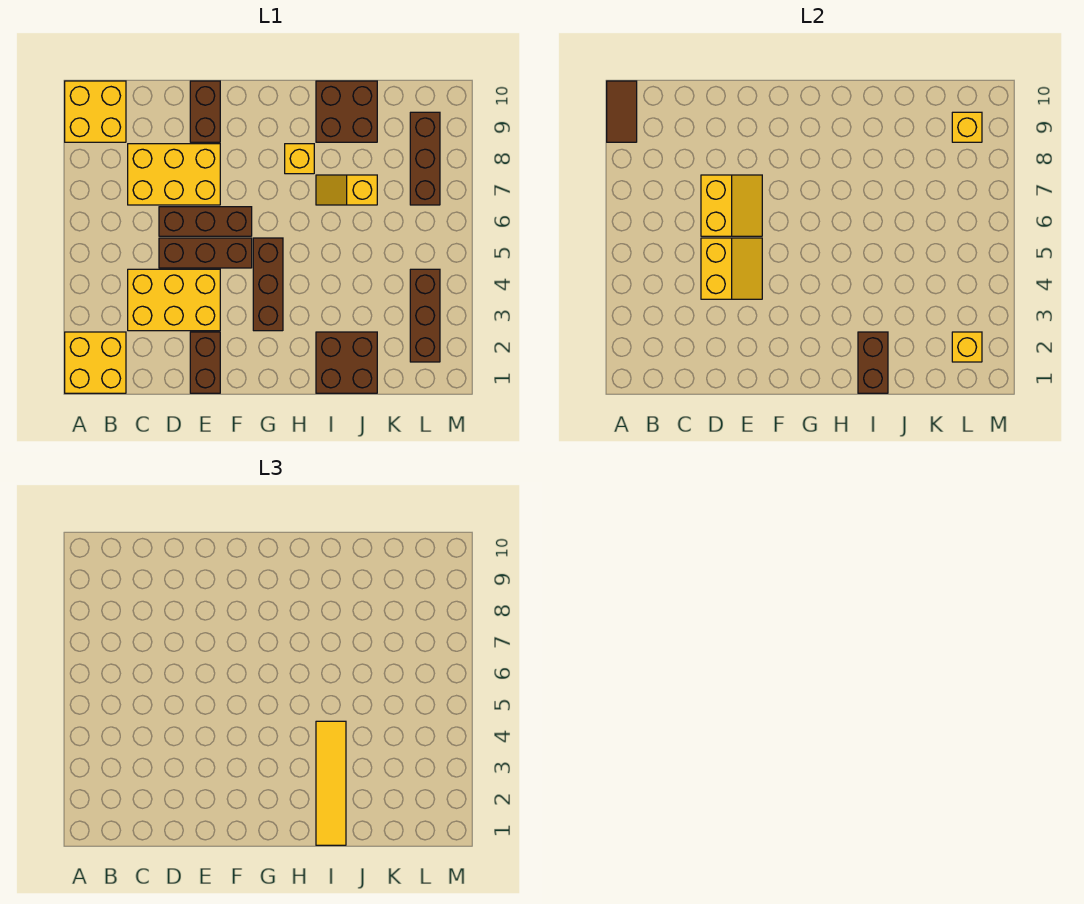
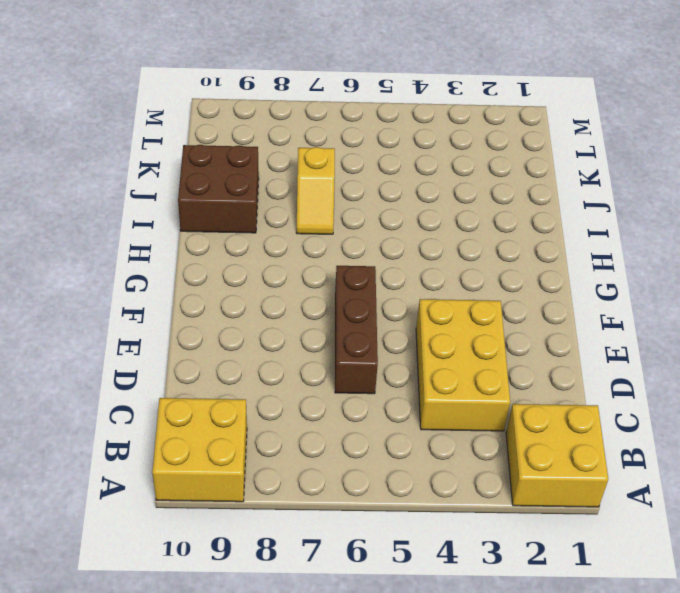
none -> yellow 2x3 brick [128,144,220,205]
none -> brown 1x3 brick [159,238,252,268]
none -> brown 1x2 brick [190,332,220,393]

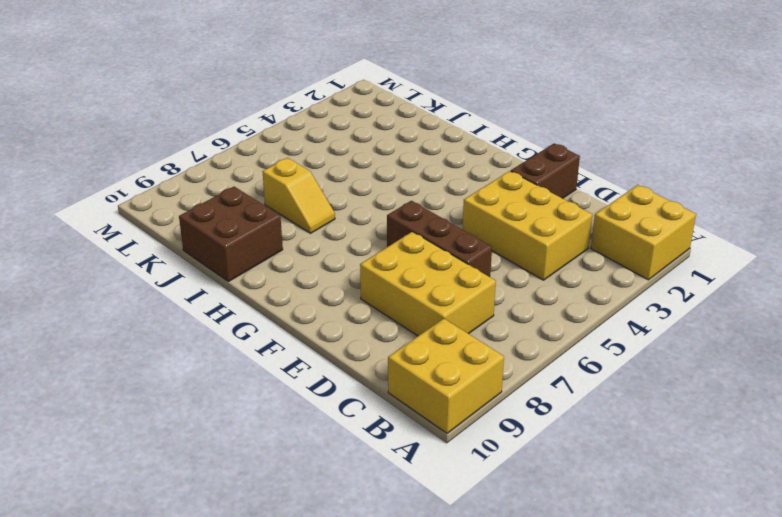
none -> brown 1x3 brick [159,238,252,268]
none -> brown 1x2 brick [190,81,220,142]
none -> brown 1x3 brick [253,238,283,331]

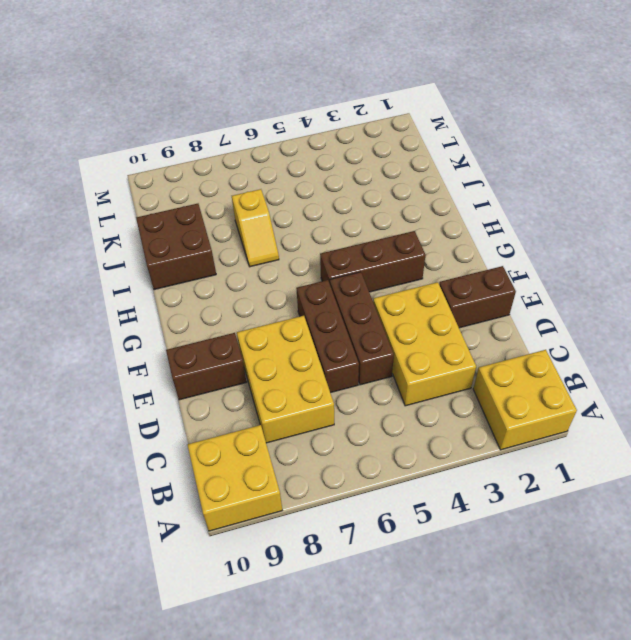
none -> yellow 1x1 brick [285,144,314,174]
none -> brown 2x2 brick [316,332,377,393]
none -> brown 1x3 brick [410,269,440,362]

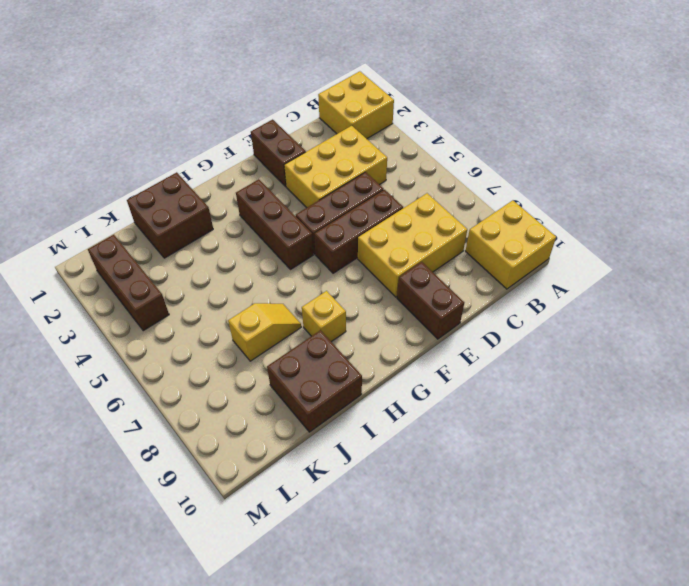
none -> brown 1x3 brick [410,112,440,205]
none -> brown 1x2 tile [607,81,637,142]
none -> yellow 2x2 slope [701,238,762,299]

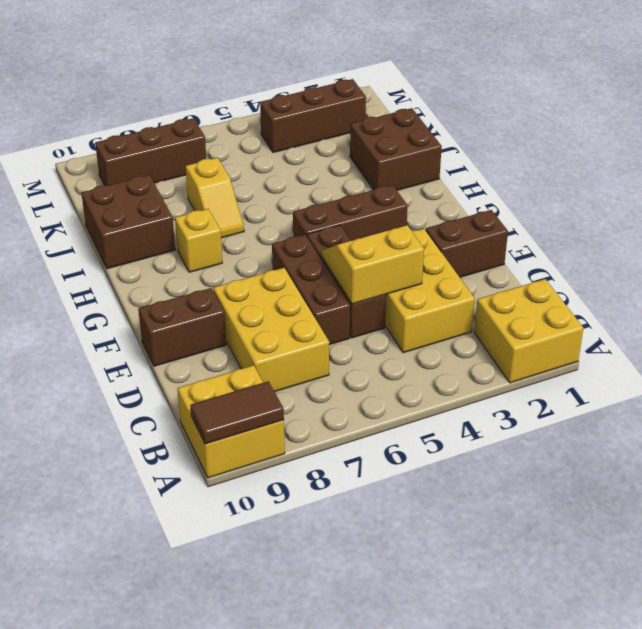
none -> yellow 2x2 slope [701,175,762,236]
none -> brown 1x2 brick [858,332,888,393]
none -> yellow 1x1 brick [952,332,982,362]

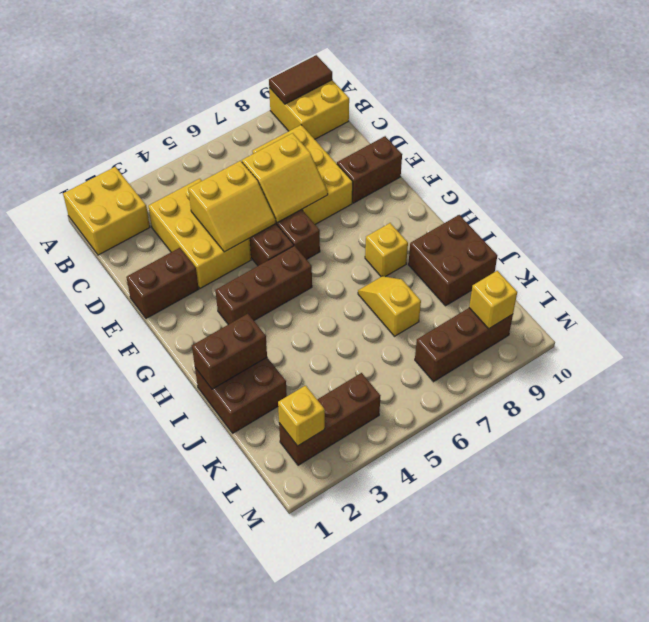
none -> yellow 1x4 tile [316,721,346,845]

